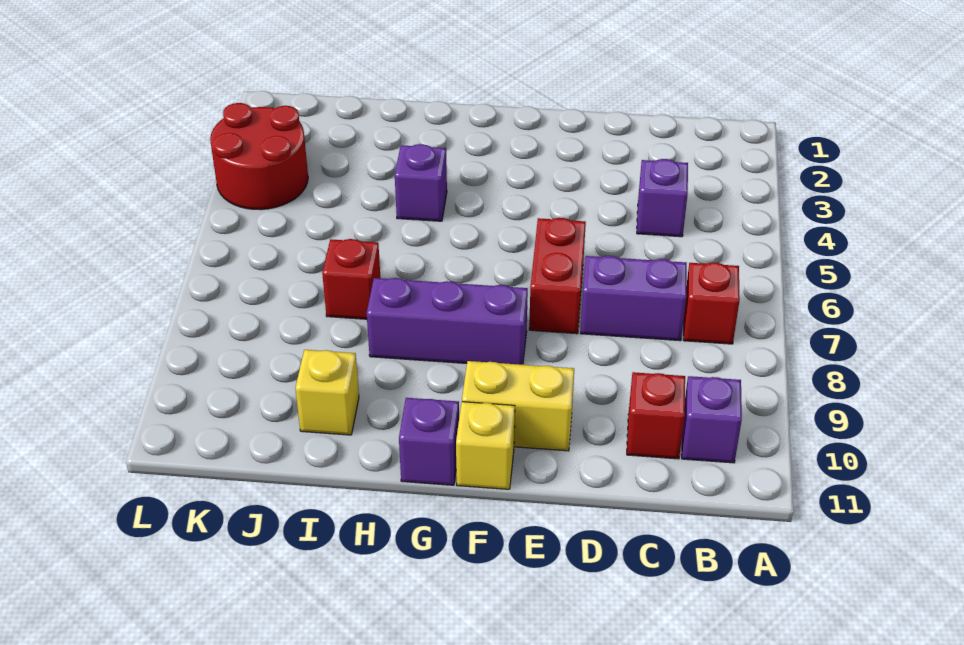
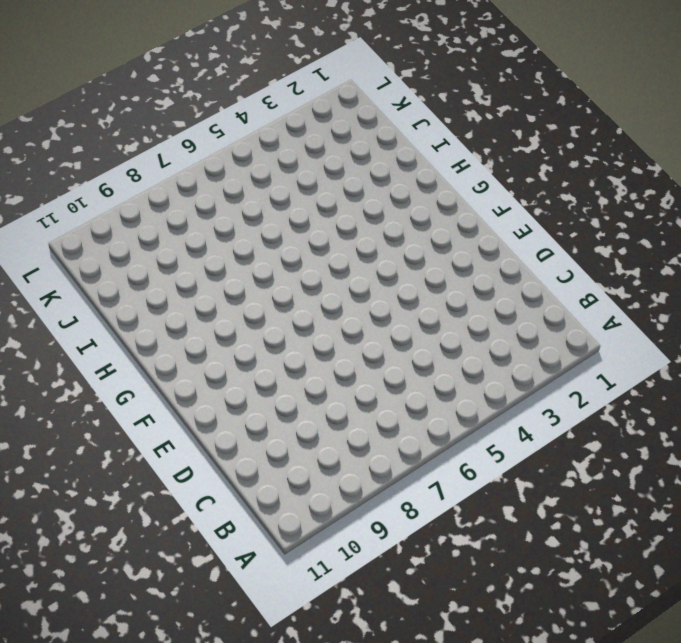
none -> red 1x1 brick [684,262,740,344]
none -> purple 1x1 brick [682,376,742,463]
none -> purple 1x1 brick [637,159,688,237]

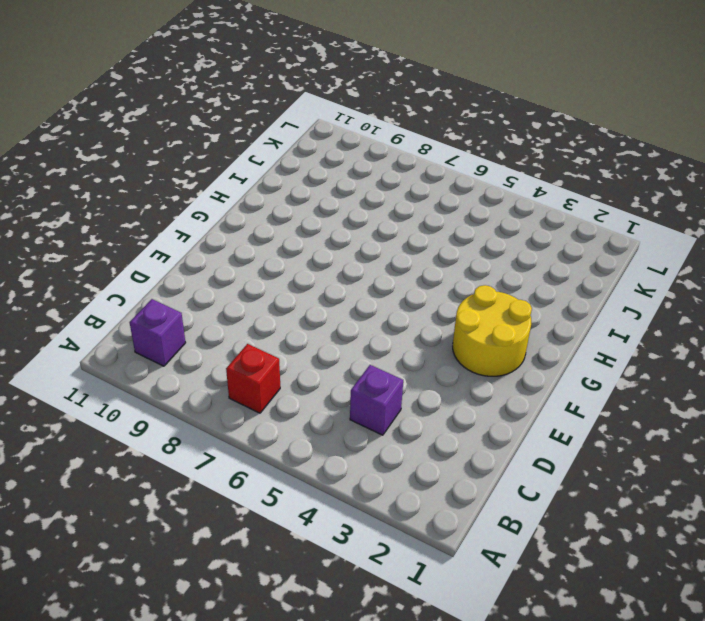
yellow 2x2 round brick [453,285,532,376] -> none
none -> purple 1x2 brick [581,256,687,341]
none -> red 1x1 brick [627,372,685,459]
none -> red 1x2 brick [529,218,586,334]

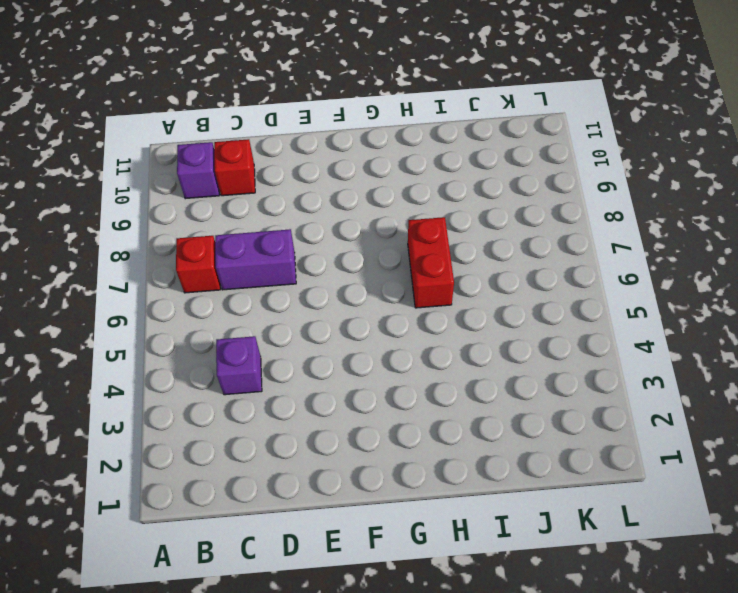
red 1x2 brick [408,217,454,308] -> red 1x2 brick moved to [529,218,586,334]
none -> yellow 1x2 brick [462,361,574,451]
none -> purple 1x3 brick [367,278,528,365]
none -> yellow 1x1 brick [456,402,515,489]

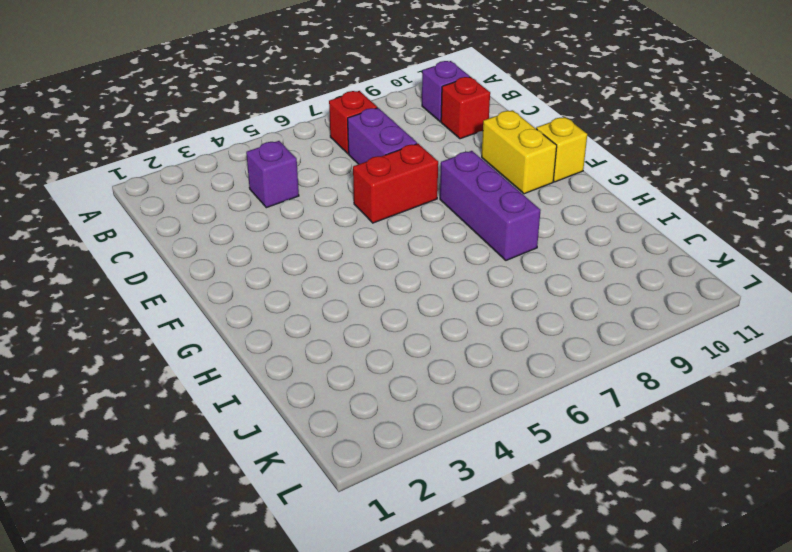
none -> purple 1x1 brick [399,398,459,485]
none -> purple 1x1 brick [395,144,447,221]
none -> red 1x1 brick [322,239,380,319]

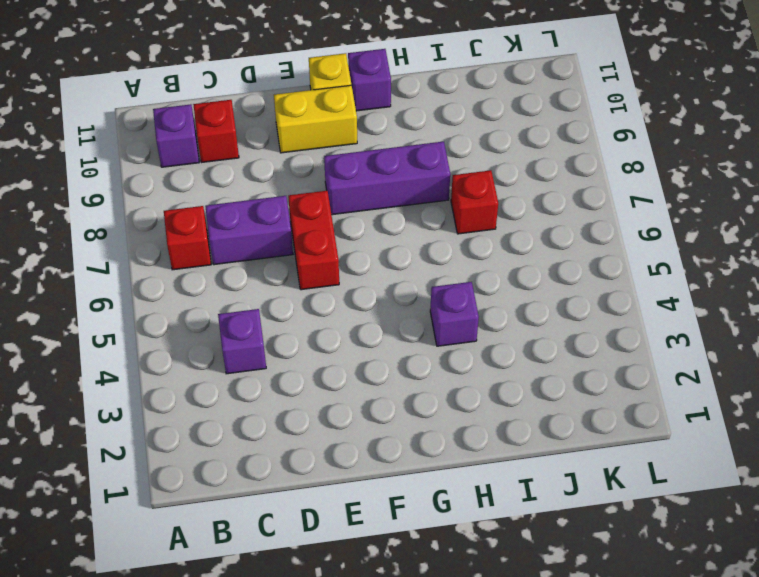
none -> yellow 1x1 brick [295,350,359,435]
none -> red 2x2 round brick [210,103,308,210]

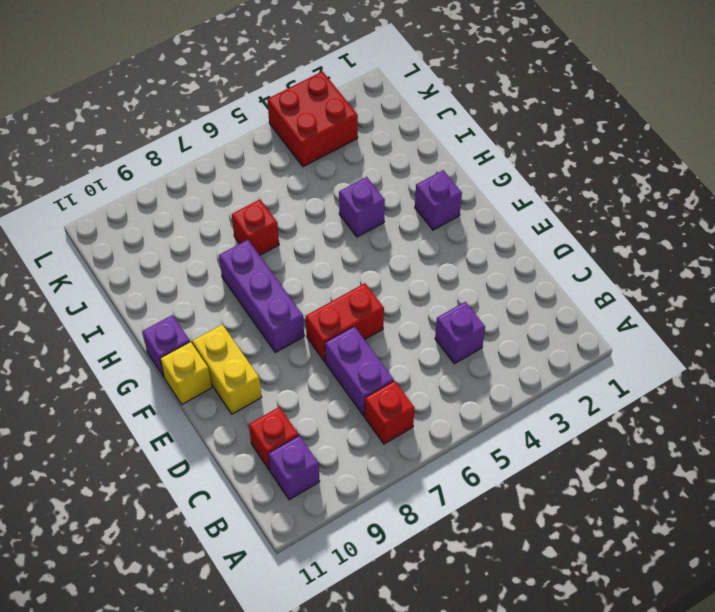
purple 1x1 brick [415,170,462,230] -> none
red 2x2 brick [267,71,358,167] -> red 2x2 round brick [210,103,308,210]
none -> yellow 1x1 brick [295,350,359,435]

